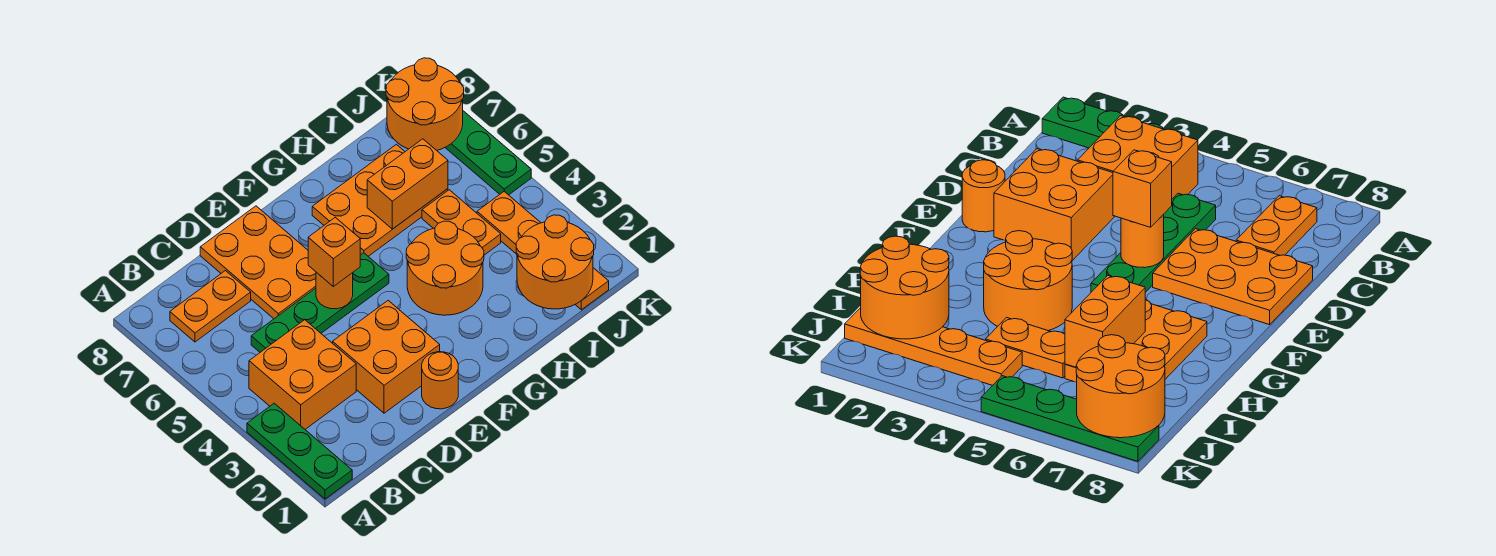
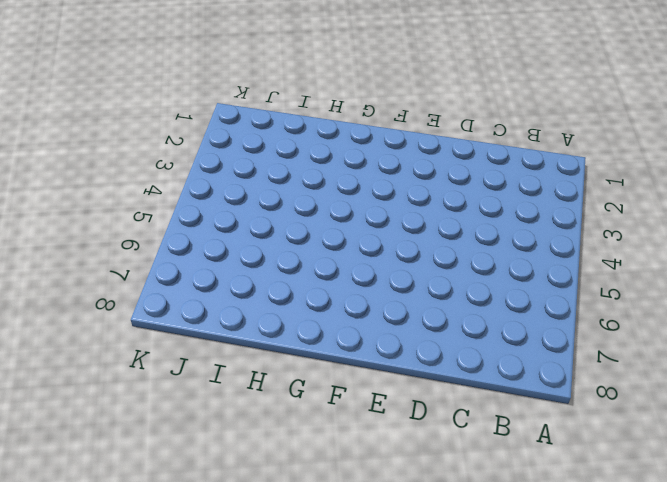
none -> green 1x3 plate [247,403,352,499]
none -> orange 2x2 brick [249,320,356,429]
none -> orange 1x2 plate [170,271,251,342]

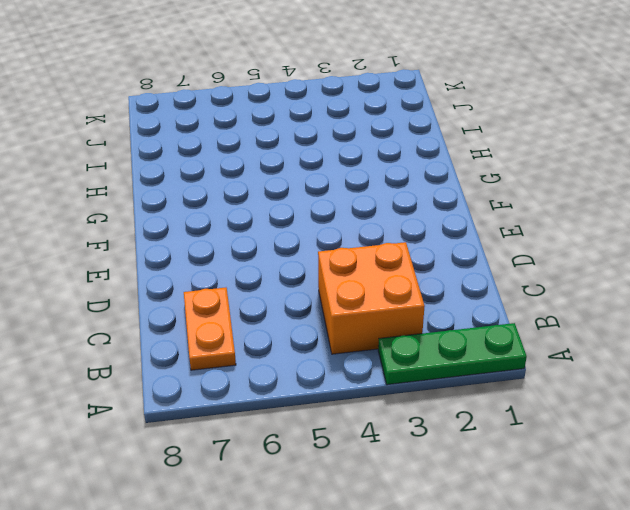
none -> green 1x4 plate [251,253,389,352]
none -> orange 2x2 brick [333,301,440,413]
none -> orange 2x3 plate [200,206,316,319]

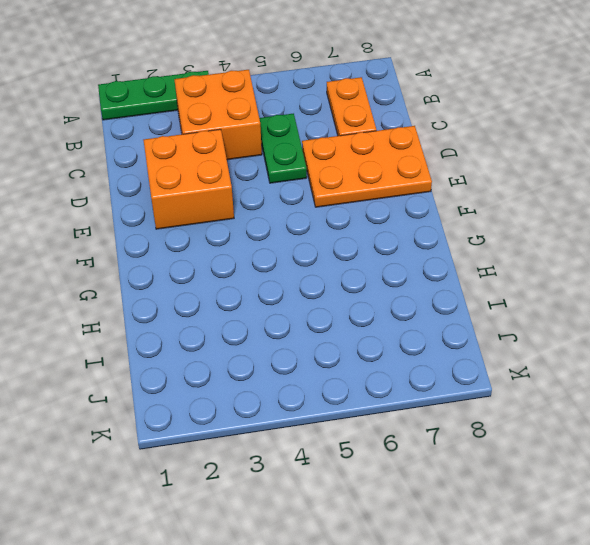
green 1x2 plate [259,113,307,183] -> green 1x4 plate [251,253,389,352]
none -> orange 1x1 round brick [422,352,458,409]
none -> orange 2x2 round brick [406,221,484,315]
none -> orange 2x3 plate [312,144,448,256]

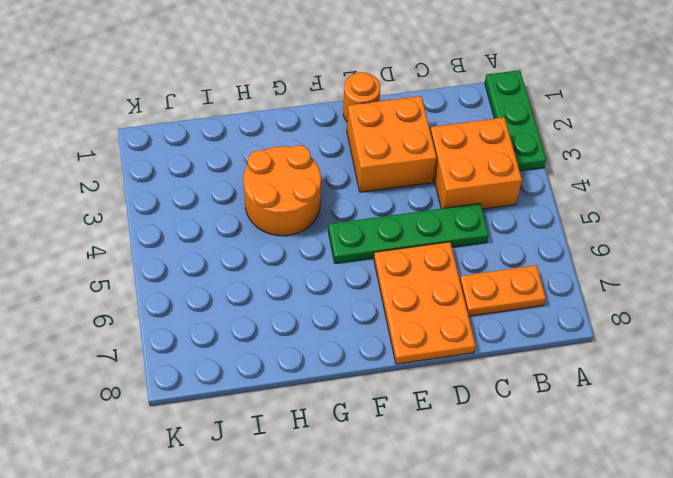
none -> orange 2x3 plate [312,144,448,256]
none -> orange 1x2 plate [422,190,501,255]
none -> orange 1x4 plate [477,192,609,310]

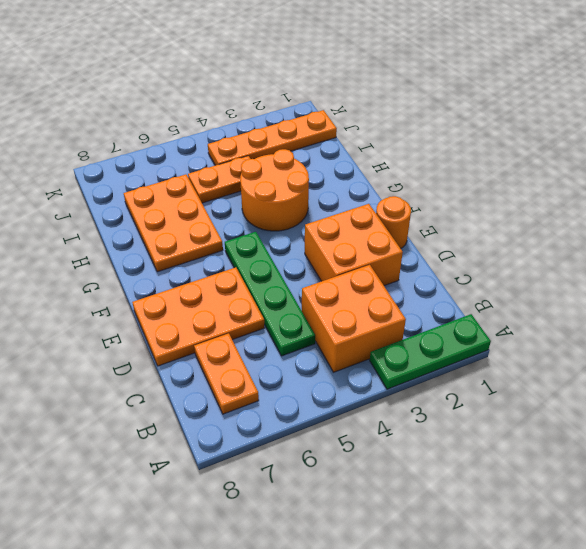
none -> green 1x4 plate [445,111,531,195]
none -> orange 1x1 round brick [316,272,353,309]
none -> orange 1x2 brick [367,139,448,229]

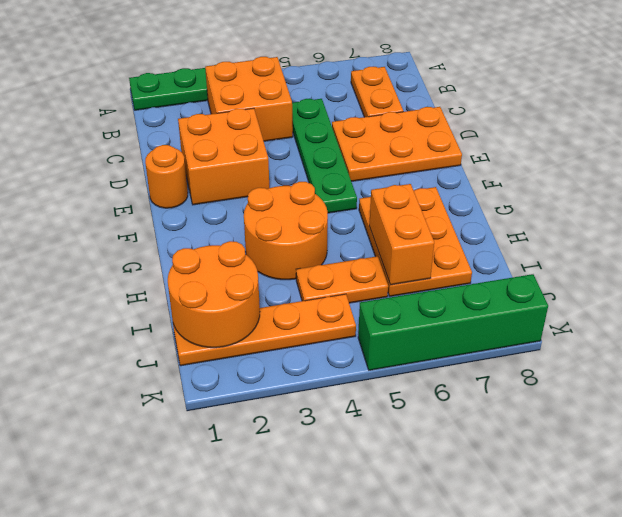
green 1x4 brick [358,274,548,370] -> green 1x4 plate [445,111,531,195]
none -> orange 1x1 round brick [316,272,353,309]
none -> orange 2x2 round brick [386,58,464,150]
none -> orange 1x1 brick [308,217,360,286]

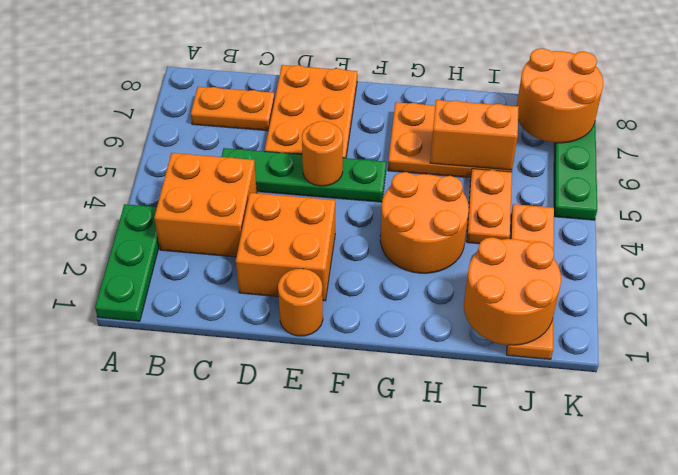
none -> orange 1x1 brick [308,217,360,286]

